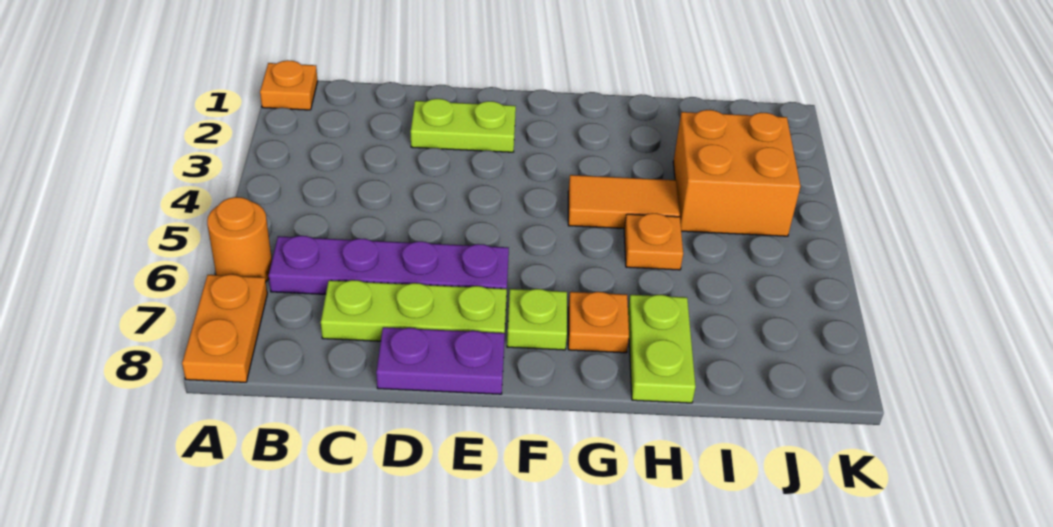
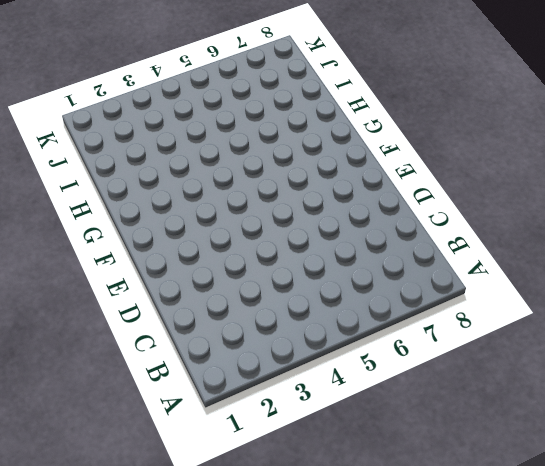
none -> orange 1x1 plate [260,60,317,110]
none -> orange 1x1 round brick [207,197,272,281]
none -> orange 1x2 plate [182,274,267,382]

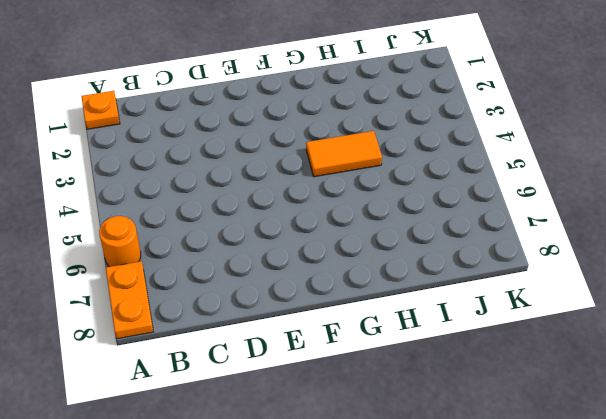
none -> purple 1x4 plate [269,236,509,294]
none -> lime 1x3 plate [321,280,507,341]
none -> lime 1x2 plate [411,99,516,152]

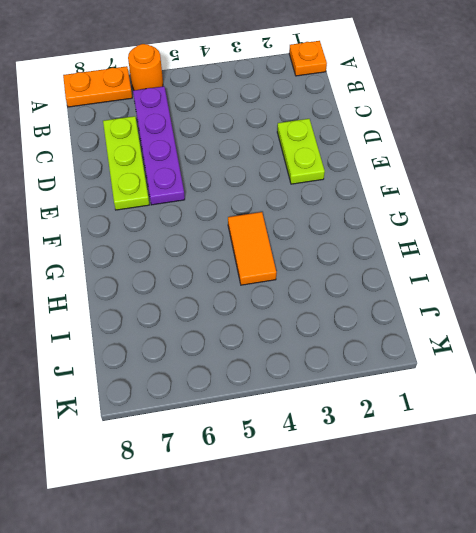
none -> purple 1x2 plate [376,327,505,394]
none -> lime 1x1 plate [507,289,567,350]
none -> orange 1x1 plate [568,292,629,353]

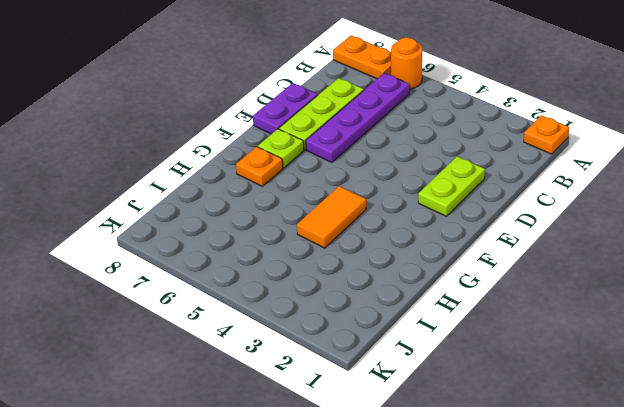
none -> orange 1x1 plate [624,213,683,270]
none -> lime 1x2 plate [628,295,696,403]
none -> orange 2x2 brick [673,110,801,236]

